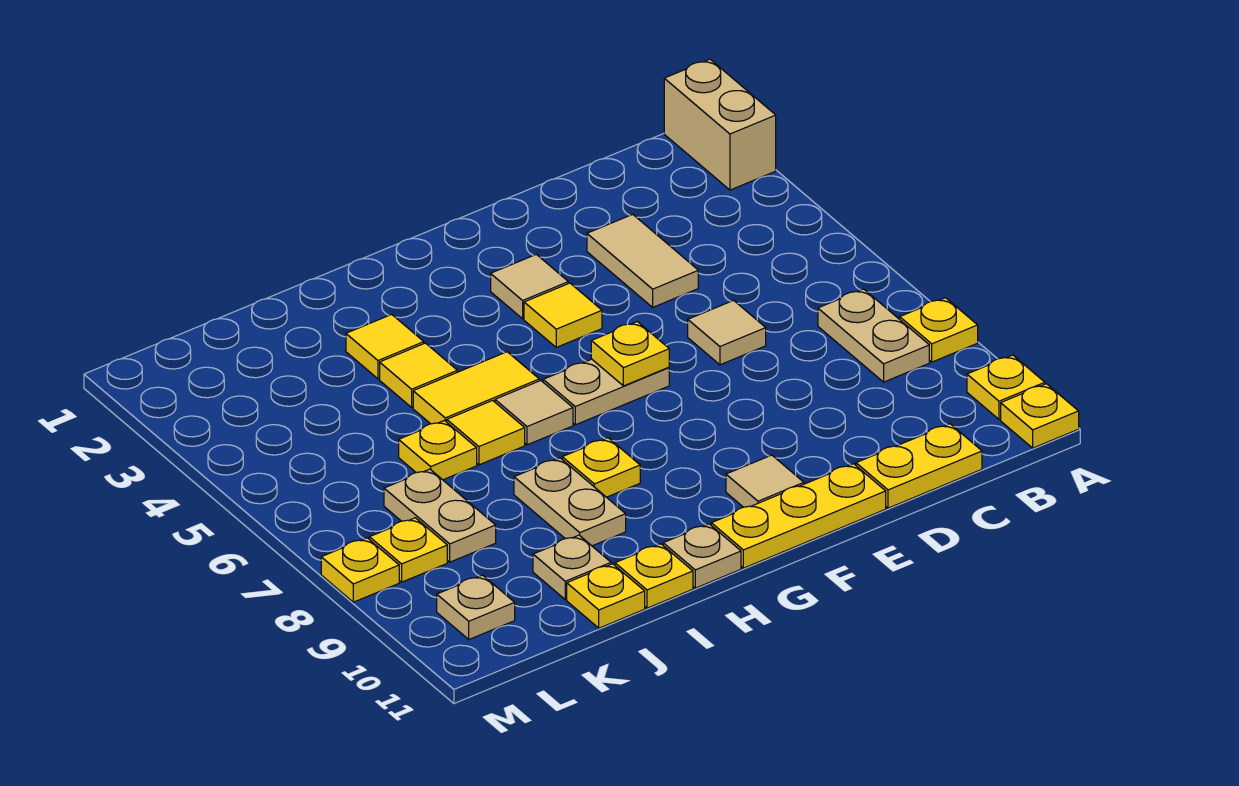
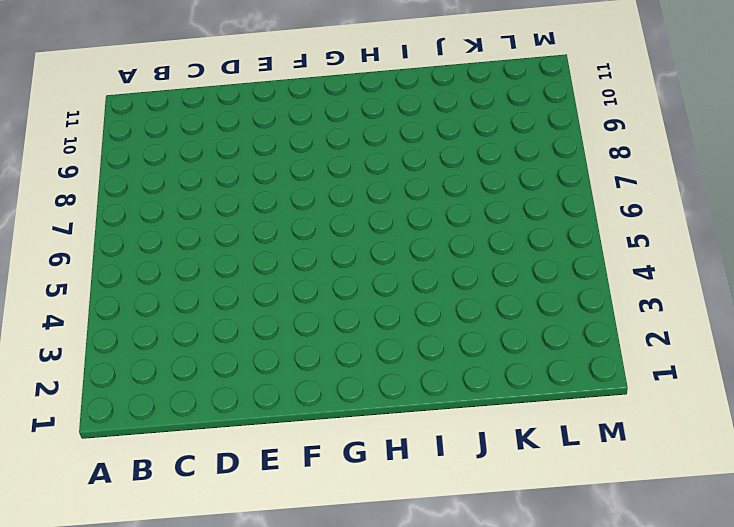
none -> tan 1x2 brick [664,59,776,190]
none -> yellow 1x1 plate [900,298,978,362]
none -> yellow 1x1 plate [967,355,1045,419]
none -> yellow 1x1 plate [1001,384,1079,448]

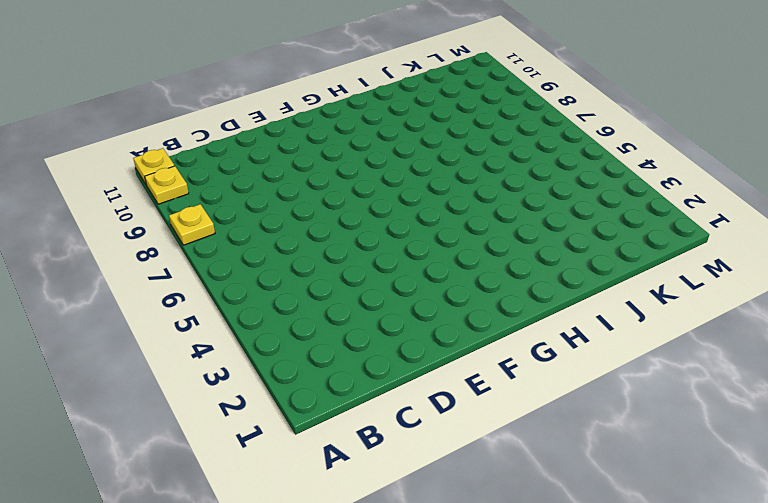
none -> tan 1x2 brick [664,59,776,190]
none -> tan 1x2 plate [818,289,929,382]
none -> yellow 1x2 plate [856,424,982,508]
none -> tan 1x2 tile [587,214,698,307]

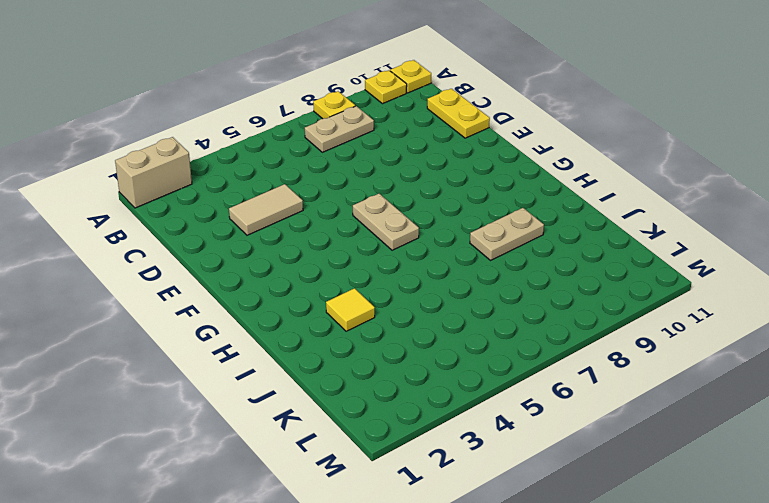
none -> tan 1x1 tile [688,300,766,365]
none -> yellow 1x3 plate [711,464,886,568]
none -> tan 1x1 tile [491,254,568,319]
none -> yellow 1x1 tile [524,283,602,347]

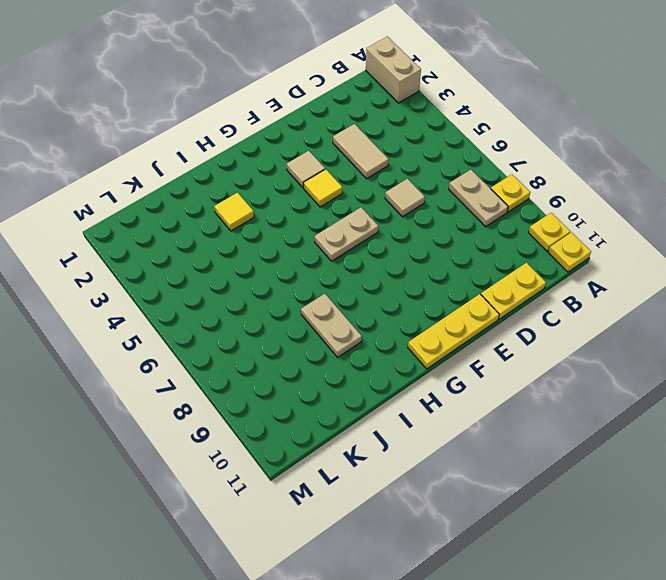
none -> tan 1x1 tile [726,455,804,507]
none -> yellow 1x2 tile [413,352,539,424]
none -> tan 1x1 tile [495,381,573,445]
none -> yellow 1x1 plate [562,438,640,497]

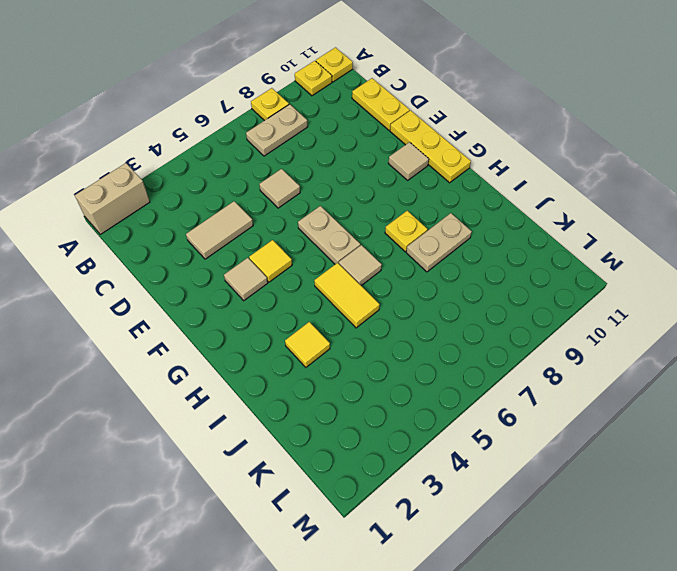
none -> tan 1x1 plate [663,524,741,588]
none -> yellow 1x1 tile [380,343,457,407]
none -> yellow 1x1 tile [447,400,525,465]
none -> yellow 1x1 plate [615,544,693,608]

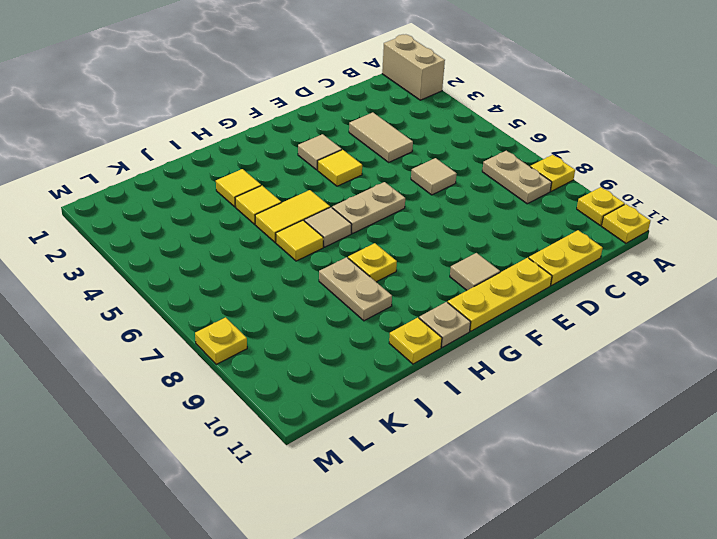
none -> yellow 1x1 plate [399,421,477,480]
none -> tan 1x1 plate [533,535,611,599]
none -> yellow 1x1 plate [567,564,645,628]
none -> tan 1x2 plate [384,469,496,562]

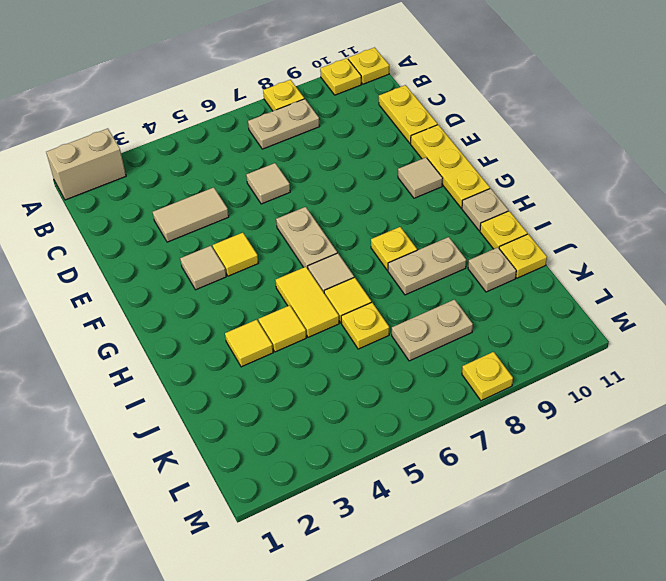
none -> yellow 1x1 plate [369,518,447,582]
none -> tan 1x1 plate [437,575,515,639]
none -> yellow 1x1 plate [591,322,669,386]

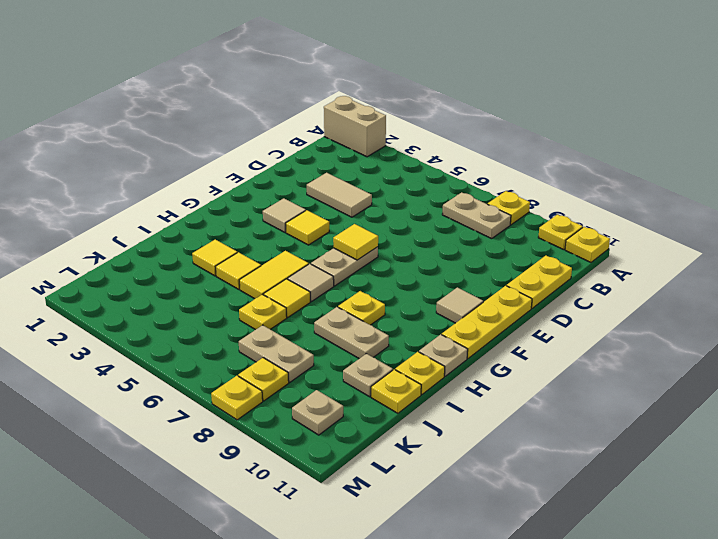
yellow 1x1 tile [333,224,378,260] -> yellow 1x1 plate [591,322,669,386]
none -> tan 1x1 tile [688,300,766,365]

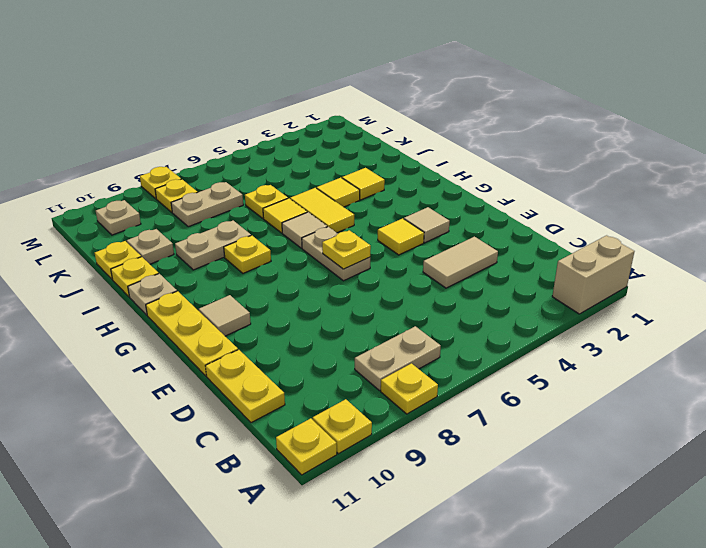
none -> tan 1x1 tile [688,300,766,365]

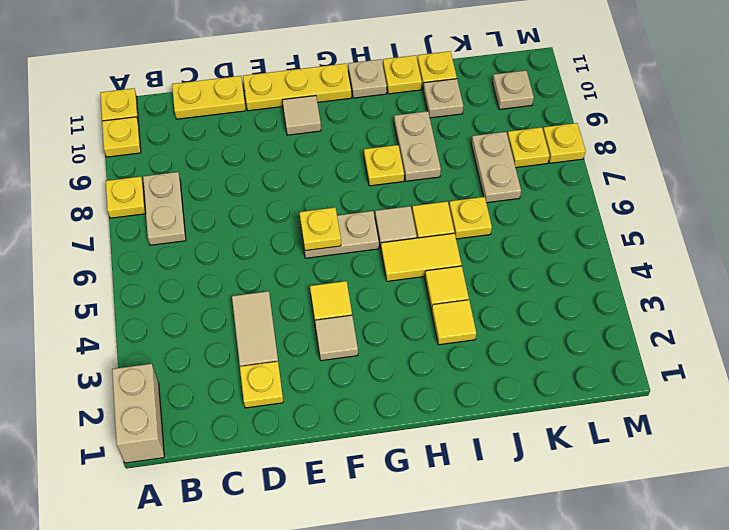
yellow 1x1 plate [240,361,283,408] -> none
none -> tan 1x1 tile [688,300,766,365]

